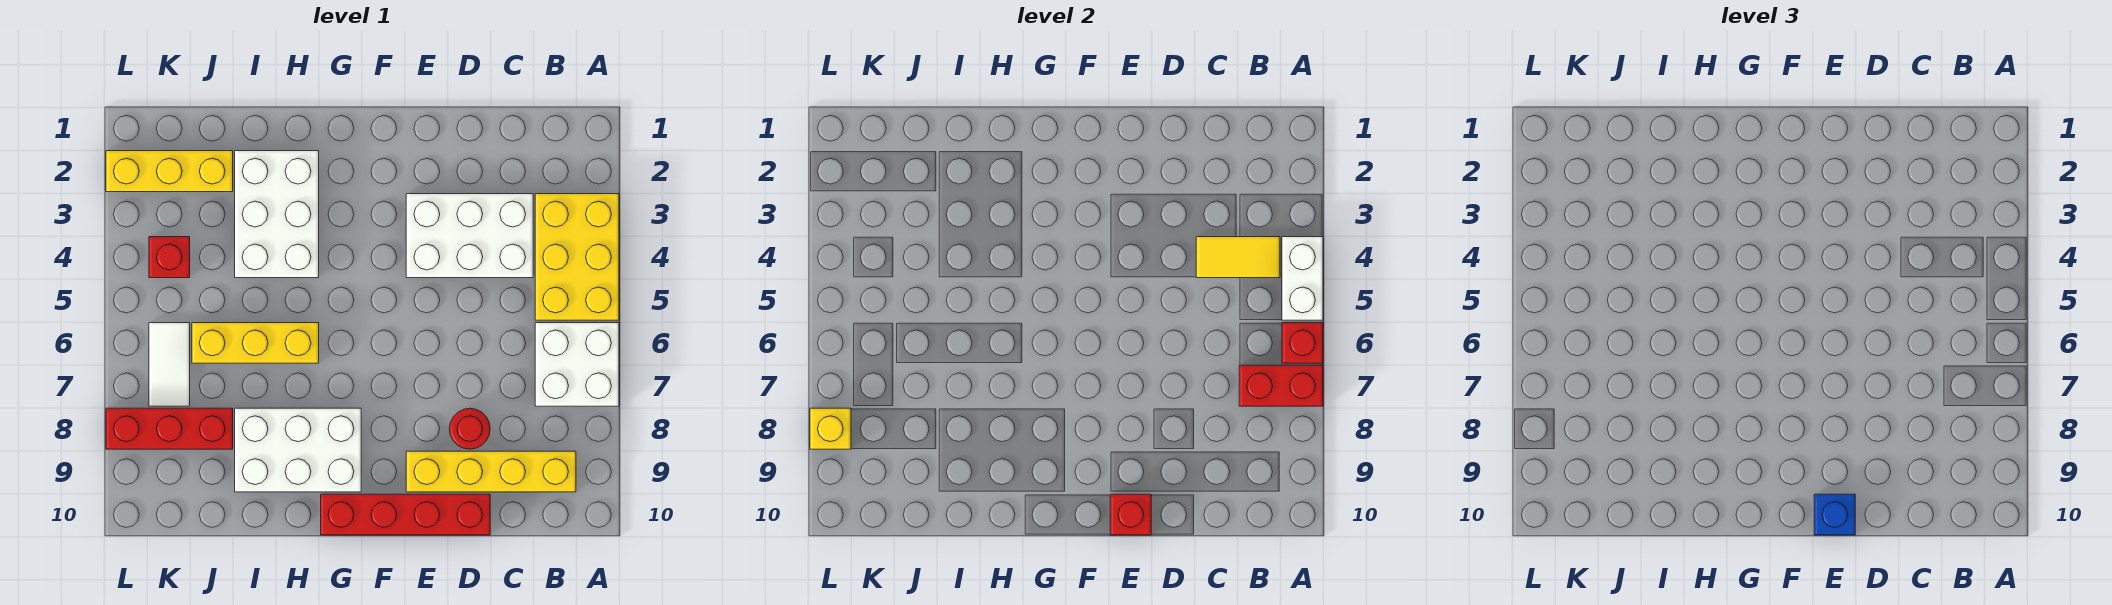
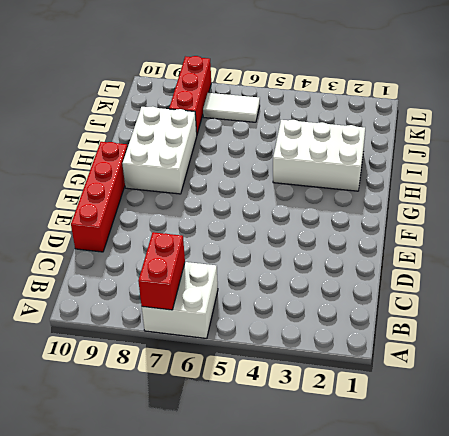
none -> yellow 2x3 brick [535,194,619,320]
none -> yellow 1x4 brick [406,451,576,492]
none -> white 2x3 brick [406,194,533,278]

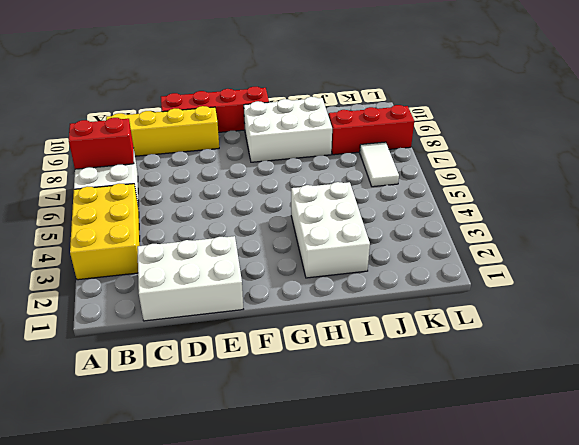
white 2x3 brick [137,236,243,321] -> white 2x3 brick moved to [406,194,533,278]
none -> red 1x1 round brick [449,408,490,449]
none -> yellow 1x3 brick [192,323,319,363]
none -> yellow 1x3 brick [106,151,233,192]

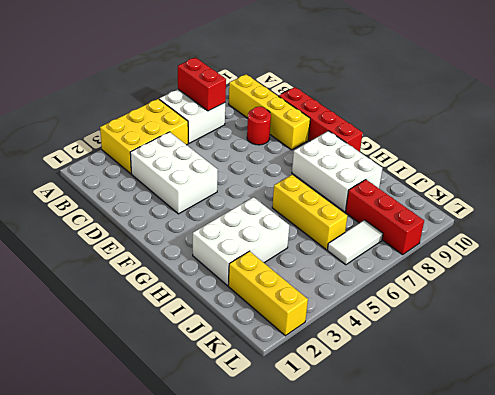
none -> red 1x1 brick [149,237,190,278]
none -> white 1x2 brick [1282,237,1323,320]
none -> red 1x1 brick [1282,323,1323,363]

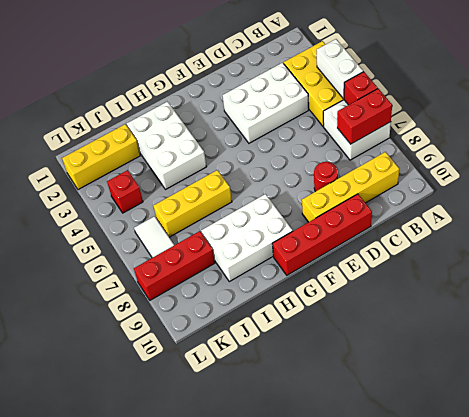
none -> yellow 1x2 tile [1196,237,1280,278]
none -> red 1x1 brick [1110,494,1151,535]
none -> yellow 1x1 brick [810,408,851,449]

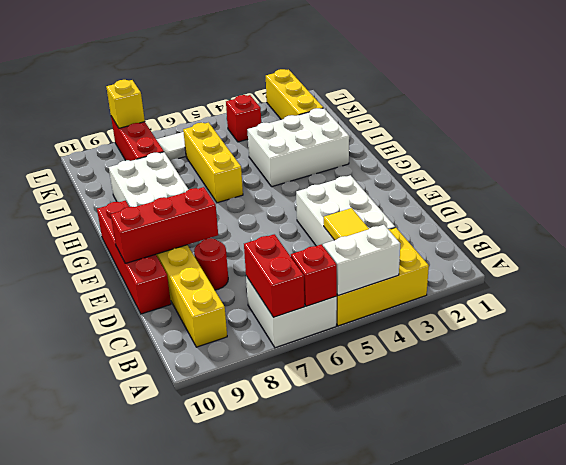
red 1x3 brick [110,187,218,264] -> red 1x1 brick [1110,494,1151,535]
none -> blue 1x1 brick [1814,494,1855,535]

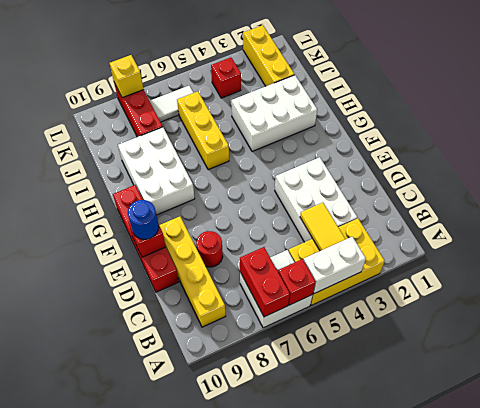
blue 1x1 round brick [128,200,159,239] -> blue 1x1 brick [1814,494,1855,535]

